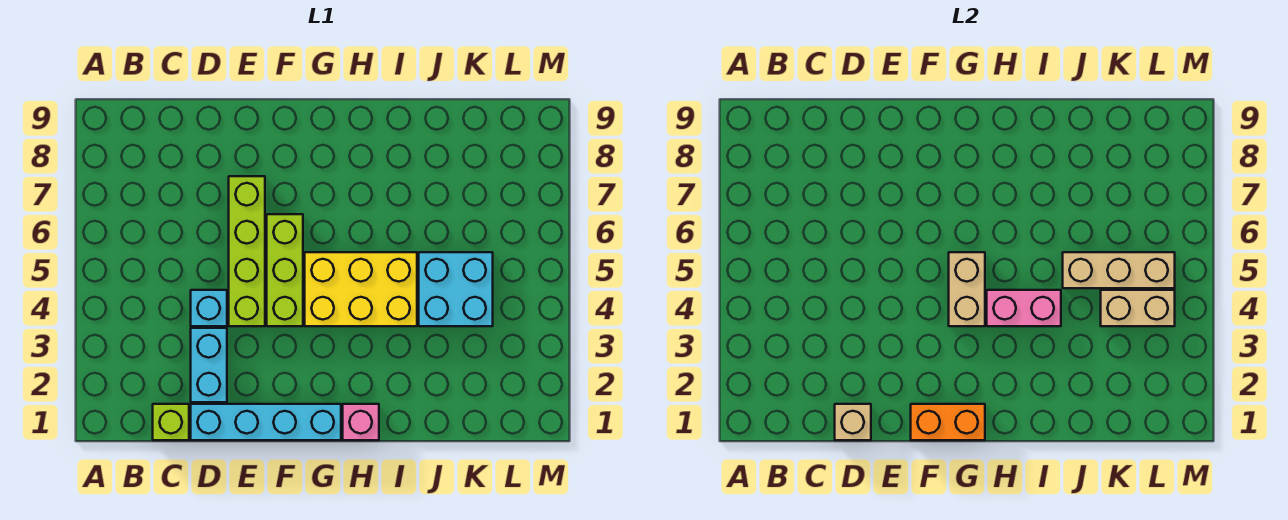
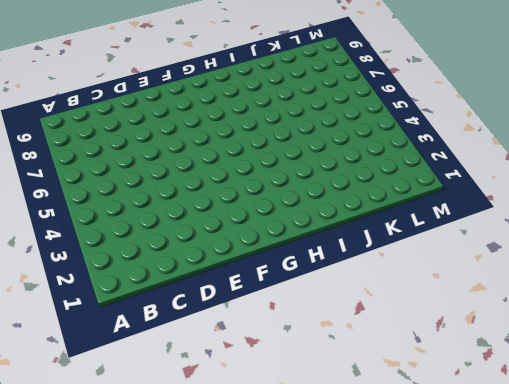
none -> lime 1x1 brick [153,404,189,440]
none -> cyan 1x4 brick [191,404,341,440]
none -> cyan 1x2 brick [191,328,227,402]

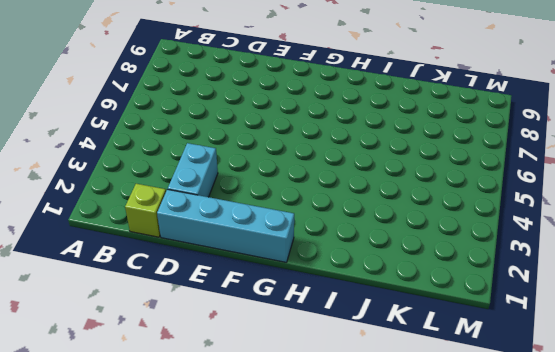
none -> cyan 1x1 brick [191,290,227,326]
none -> lime 1x4 brick [229,176,265,326]
none -> lime 1x3 brick [267,214,303,326]

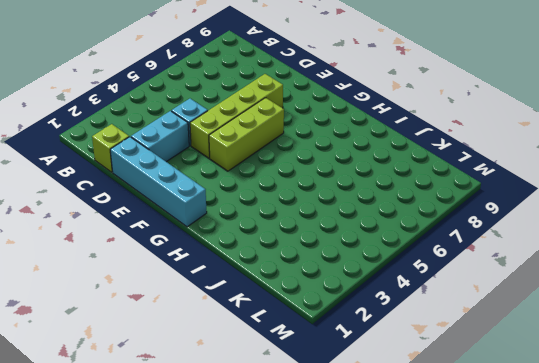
none -> yellow 2x3 brick [305,252,417,326]
none -> pink 1x1 brick [343,404,379,440]
none -> cyan 2x2 brick [419,252,493,326]

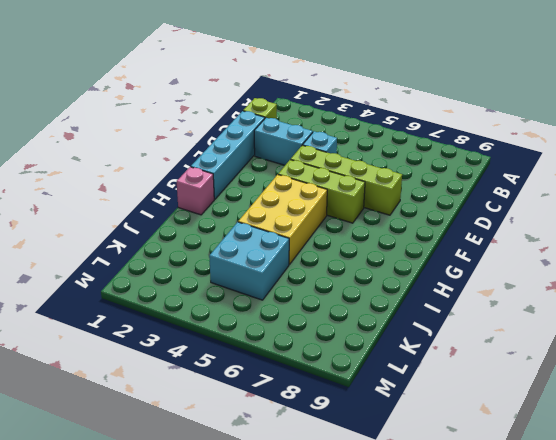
none -> tan 1x1 brick [835,404,871,440]
none -> orange 1x2 brick [911,404,985,440]
none -> tan 1x2 brick [949,252,985,326]

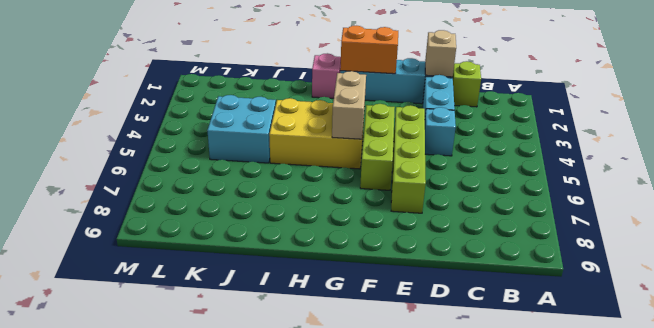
none -> pink 1x2 brick [987,290,1061,326]
none -> tan 1x3 brick [1063,252,1175,288]
none -> tan 1x2 brick [1101,290,1175,326]

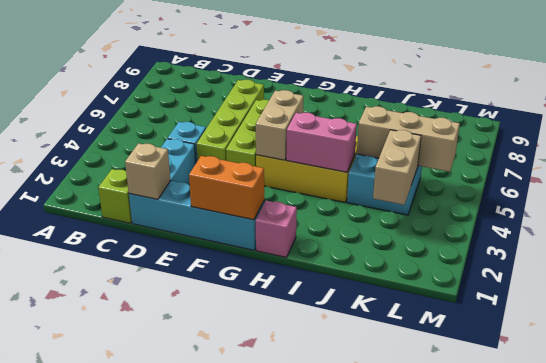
tan 1x2 brick [373,130,421,205] -> tan 1x2 brick turned to [1101,290,1175,326]

